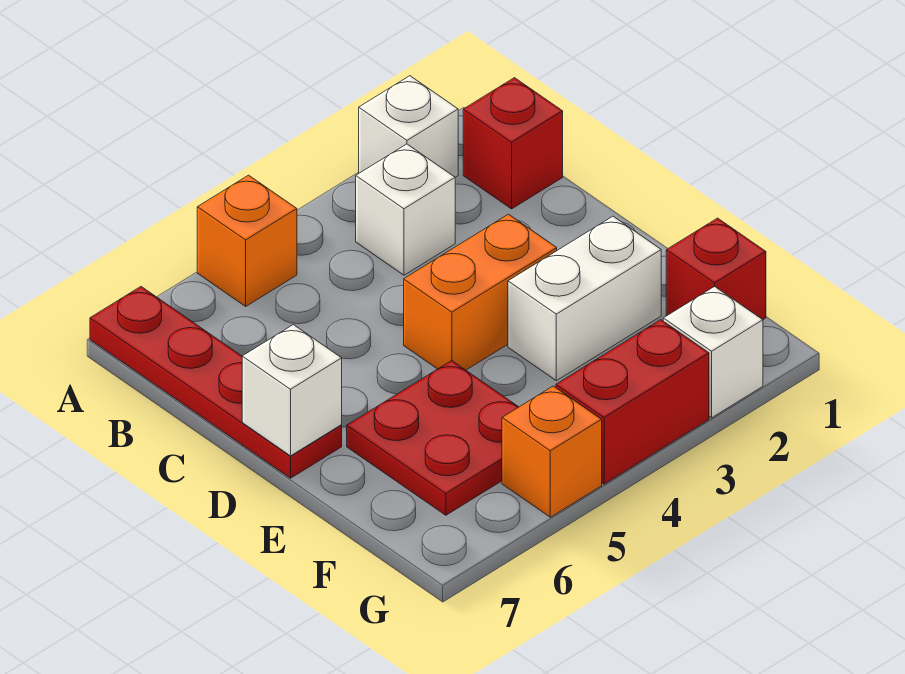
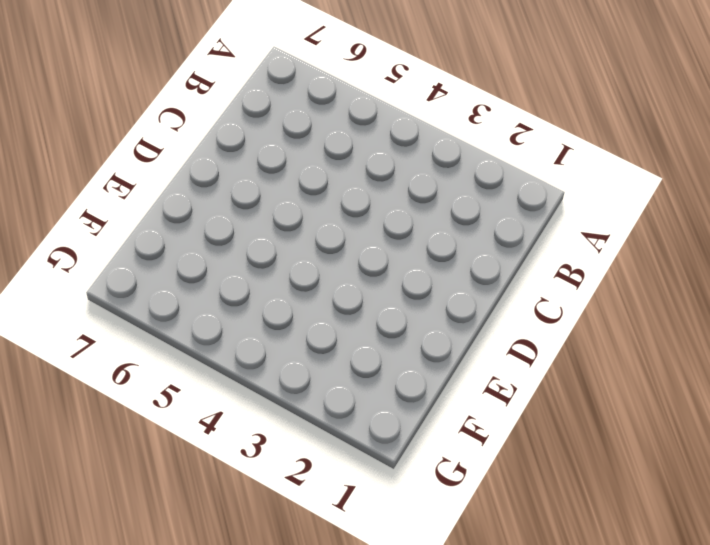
none -> white 1x1 brick [359,76,458,177]
none -> orange 1x1 brick [197,175,297,306]
none -> red 1x4 plate [90,287,342,478]

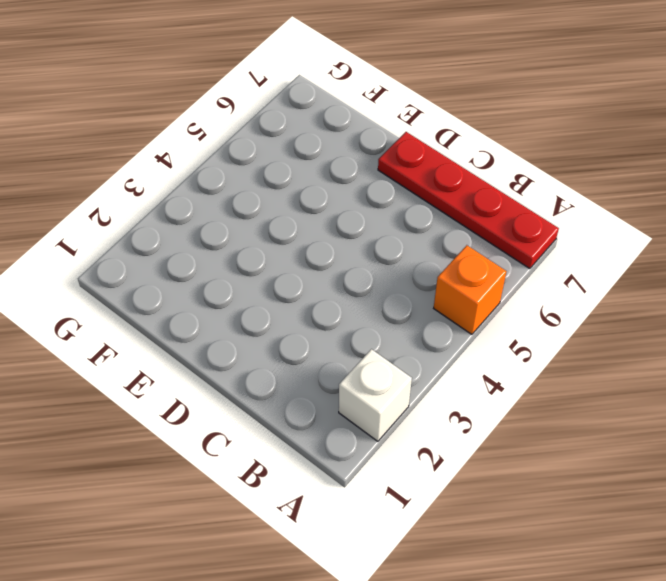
none -> red 1x1 brick [463,78,563,209]
none -> white 1x1 brick [356,144,455,275]
none -> orange 1x2 brick [404,214,557,370]

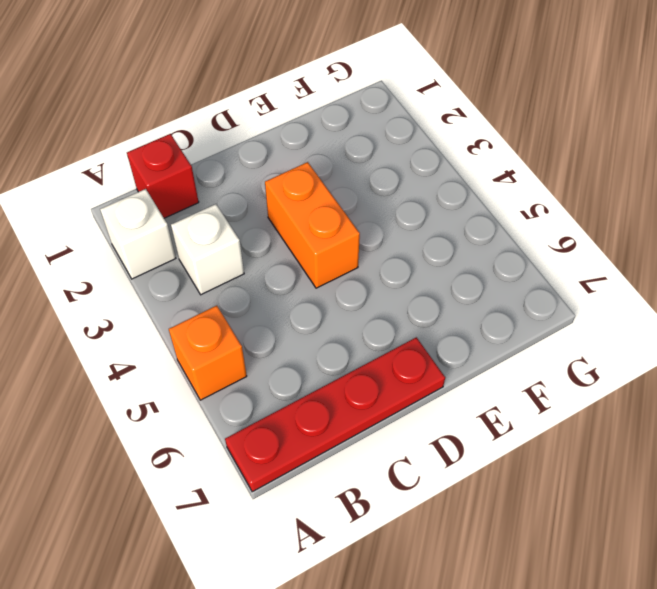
none -> white 1x2 brick [508,216,661,381]
none -> red 2x2 plate [347,361,518,515]
none -> red 1x1 brick [666,218,766,320]

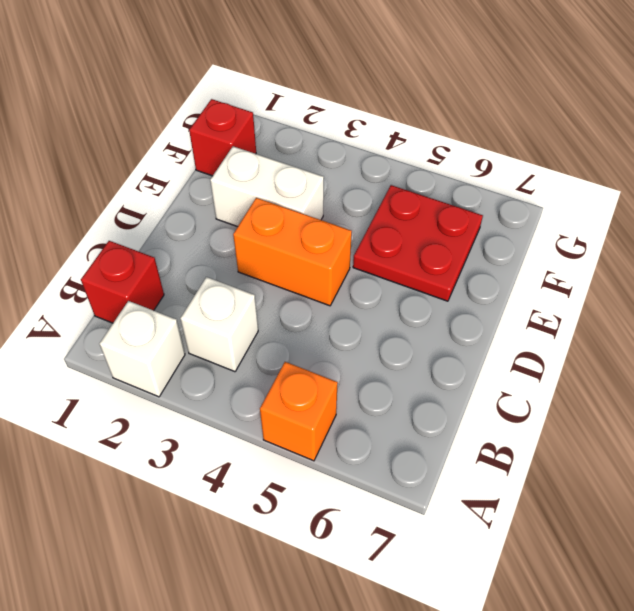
none -> red 1x4 plate [90,287,342,478]
none -> white 1x1 brick [663,286,763,418]
none -> red 1x2 brick [556,320,709,484]

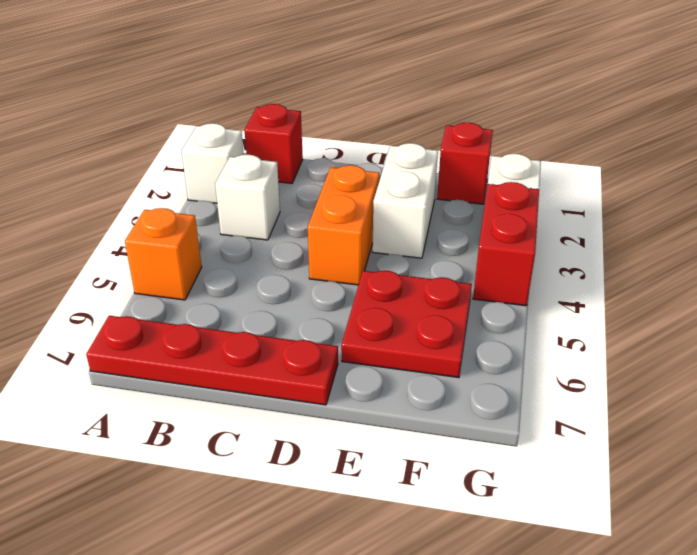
none -> orange 1x1 brick [502,386,602,517]
none -> white 1x1 brick [242,325,342,456]

